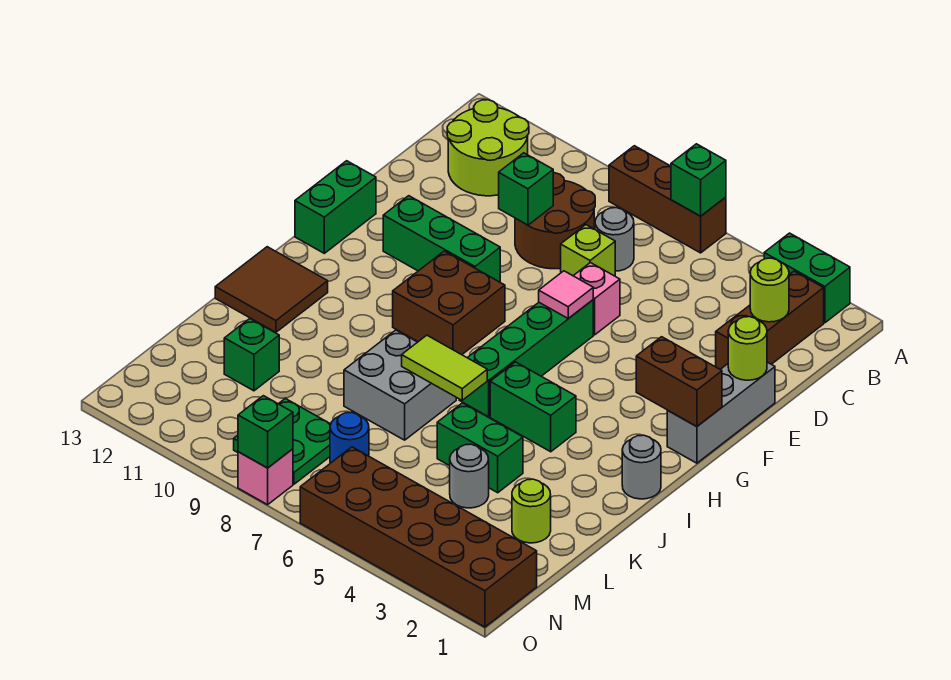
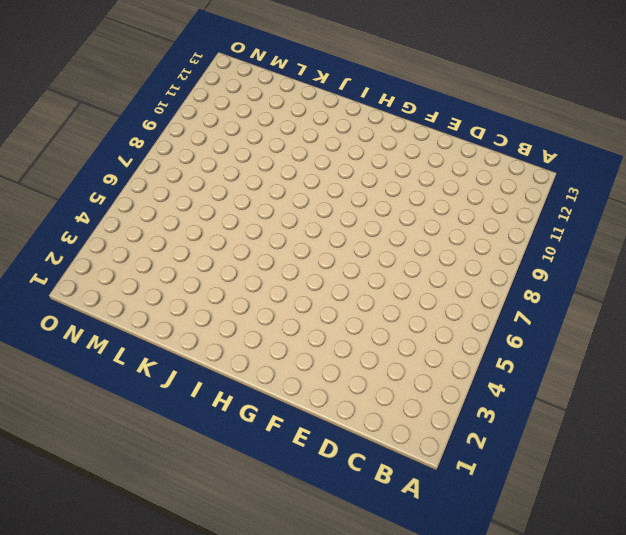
none -> green 1x2 brick [764,233,850,323]
none -> brown 1x3 brick [609,146,726,253]
none -> brown 1x3 brick [716,271,824,369]
none -> lime 2x2 round brick [447,100,529,196]

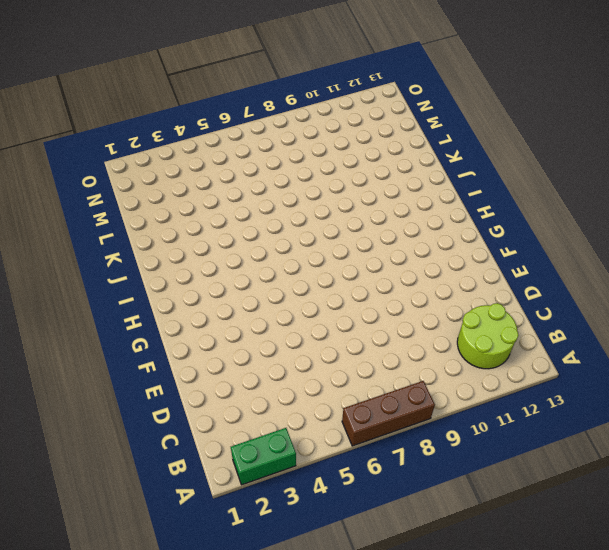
none -> brown 1x3 brick [716,271,824,369]
none -> grey 1x1 round brick [595,208,634,271]
none -> brown 2x2 round brick [515,173,595,269]
none -> lime 1x1 brick [561,225,615,276]

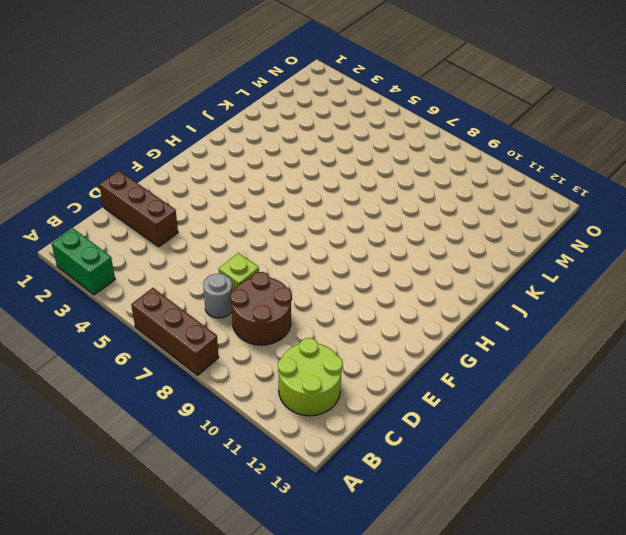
brown 1x3 brick [99,171,178,247] -> brown 1x3 brick turned to [716,271,824,369]
none -> grey 1x3 brick [667,362,775,463]
none -> pink 1x1 brick [574,263,620,335]
none -> green 1x4 brick [459,300,593,417]
none -> green 1x3 brick [383,196,500,282]

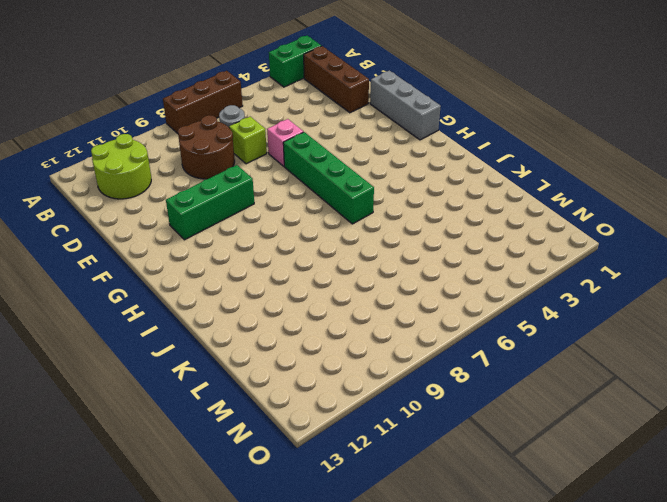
none -> green 1x2 brick [295,161,376,253]
none -> brown 2x2 brick [393,251,505,355]
none -> grey 1x1 round brick [622,435,661,499]
none -> green 1x2 brick [490,362,576,452]

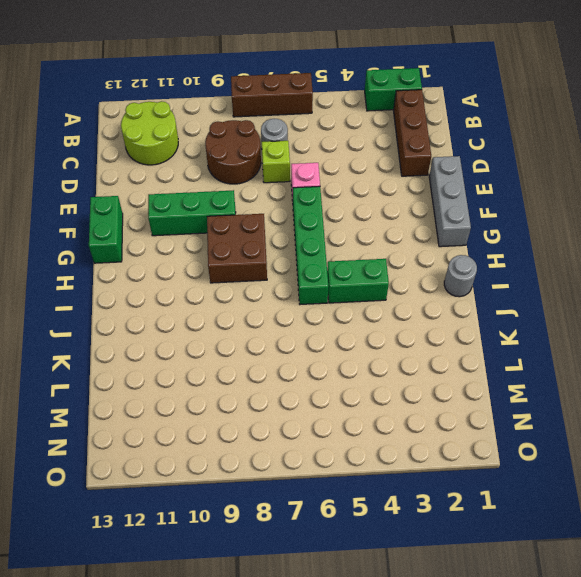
none -> brown 2x2 tile [215,247,328,332]
none -> grey 2x2 brick [344,330,456,440]
none -> green 1x2 brick [437,403,523,493]
none -> lime 1x1 round brick [512,479,551,543]

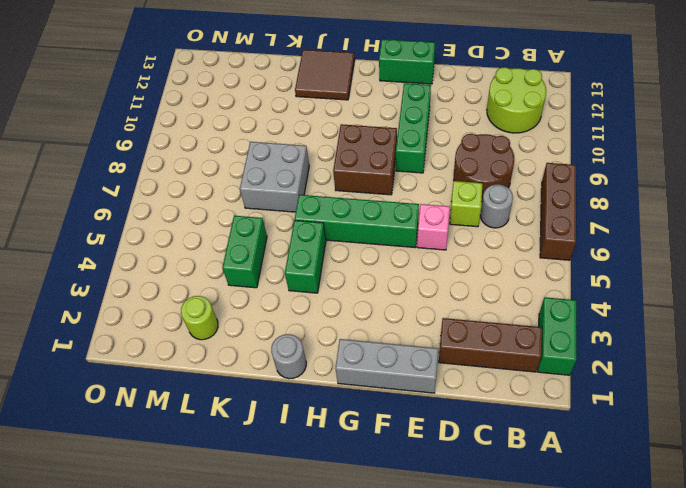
none -> grey 1x1 round brick [450,444,489,508]
none -> green 1x1 brick [224,319,279,391]
none -> blue 1x1 round brick [330,412,369,463]
none -> green 2x2 plate [234,399,331,484]

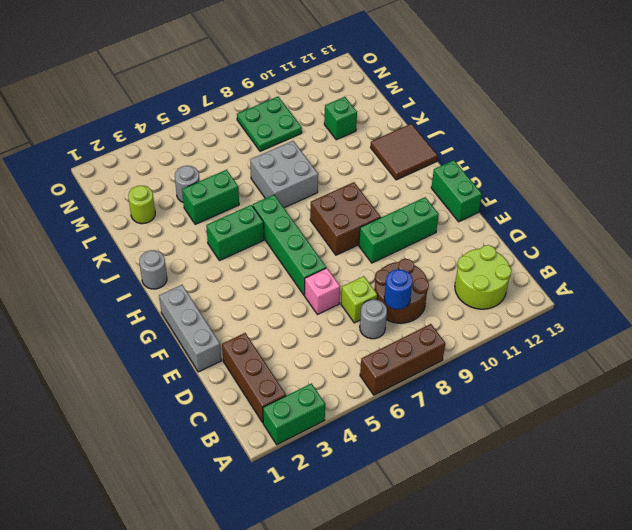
blue 1x1 round brick [384,269,413,309] -> blue 1x1 round brick moved to [330,412,369,463]
none -> brown 2x6 brick [300,447,537,627]
none -> pink 1x1 brick [238,449,293,505]
none -> green 1x1 brick [671,144,726,216]
none -> lime 1x1 round brick [750,258,789,322]

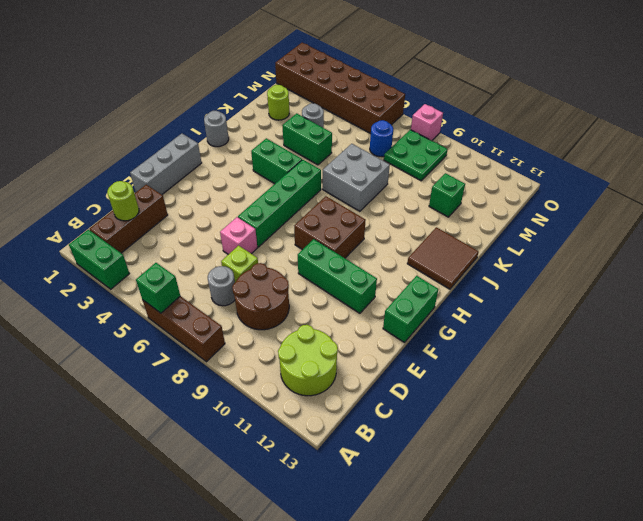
none -> green 1x1 brick [499,153,553,225]
none -> lime 1x1 round brick [728,317,767,380]
none -> pink 1x1 tile [539,271,593,319]
none -> brown 1x2 brick [636,337,722,427]

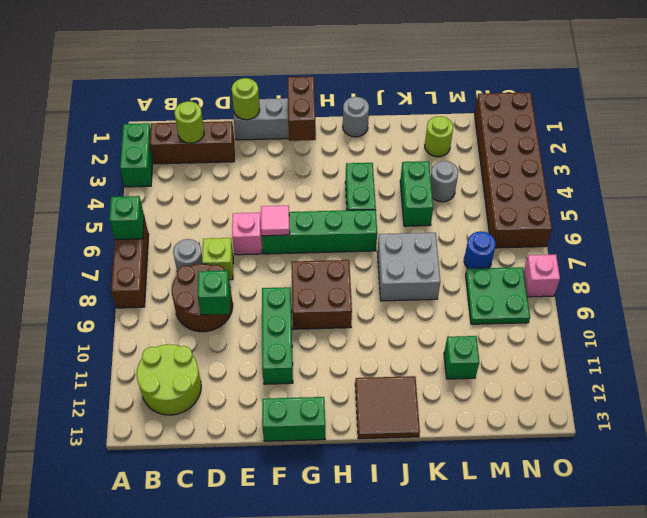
none -> lime 1x2 tile [402,335,487,400]
none -> green 1x1 brick [238,396,293,468]

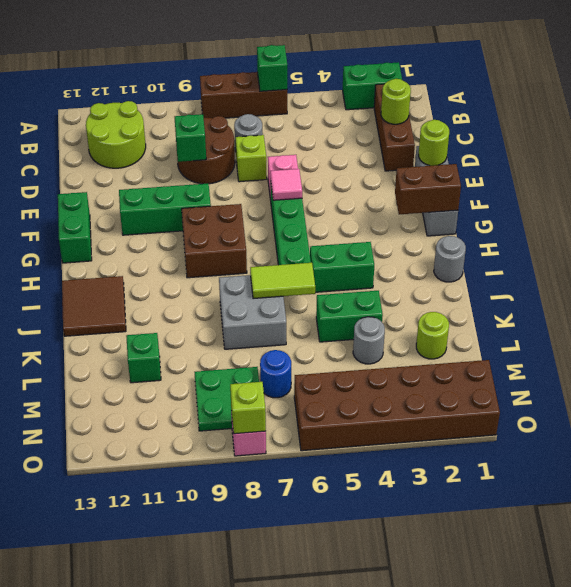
lime 1x1 brick [230,382,266,434] -> green 1x1 brick [238,396,293,468]

